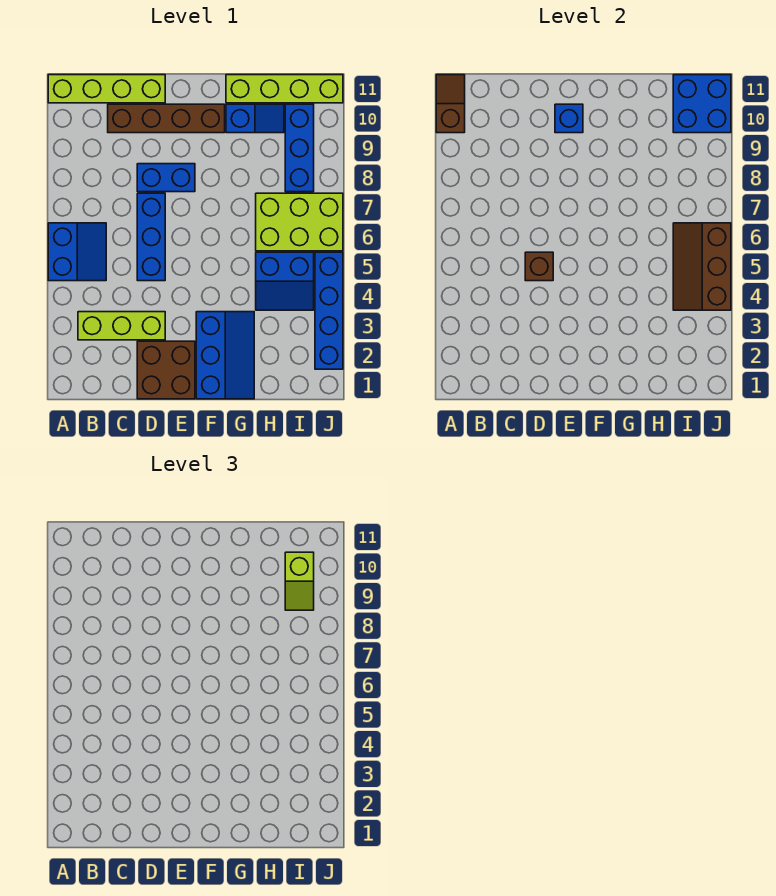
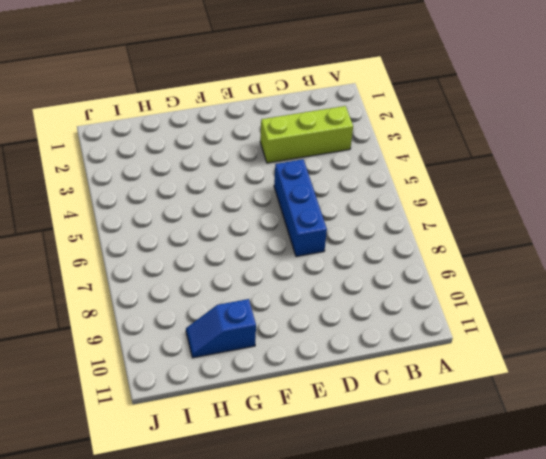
none -> blue 2x2 slope [48,223,106,281]
none -> lime 1x4 brick [48,75,165,103]
none -> brown 1x4 brick [108,104,225,133]

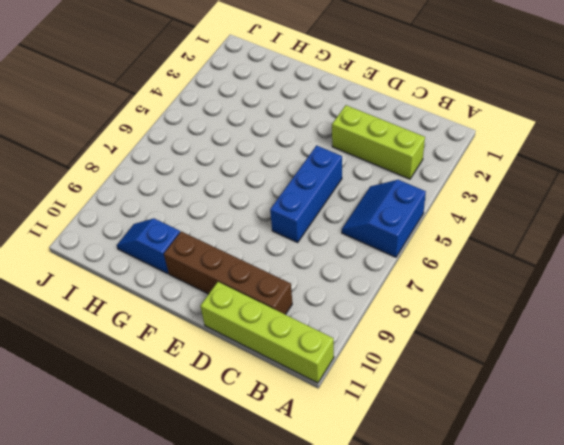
none -> brown 2x2 brick [137,341,195,399]
none -> blue 1x2 brick [137,164,195,192]
none -> blue 2x3 slope [196,312,254,399]

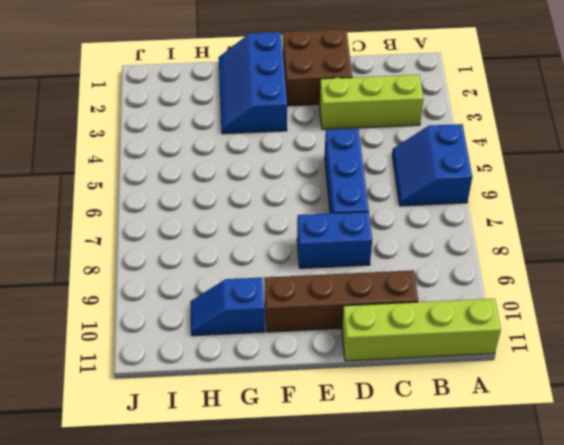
none -> lime 1x4 brick [226,75,343,103]
none -> blue 2x2 slope [256,252,314,310]
none -> lime 2x3 brick [256,193,343,251]

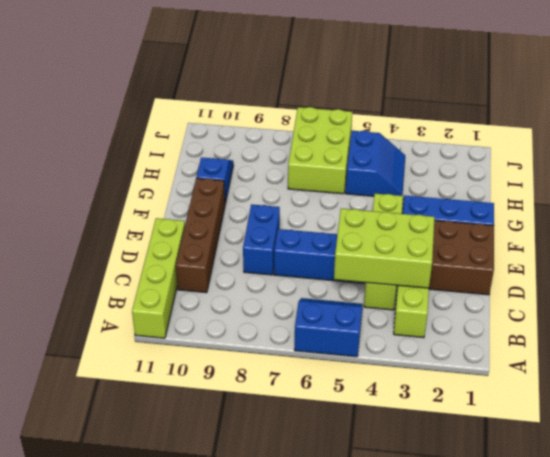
lime 2x3 brick [334,209,434,288] -> brown 1x1 brick [525,252,553,281]
lime 1x4 brick [364,194,403,310] -> lime 1x4 brick moved to [226,75,343,103]
none -> blue 1x3 brick [285,104,314,192]
none -> blue 1x4 brick [315,252,343,369]
none -> brown 1x2 slope [436,75,465,133]

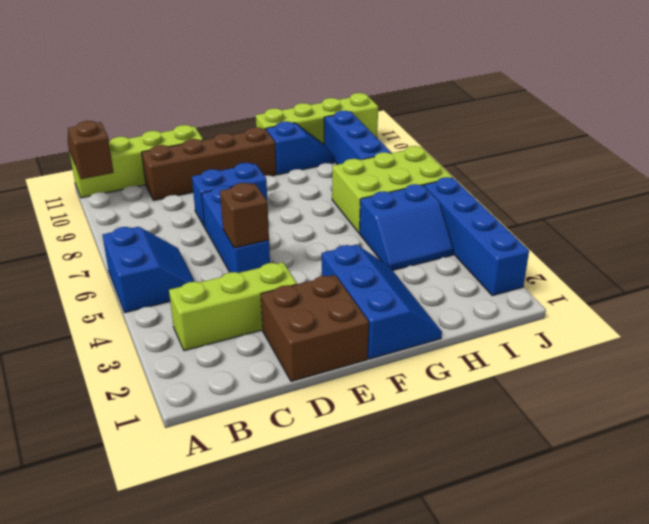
none -> blue 1x1 brick [555,104,583,133]
none -> brown 2x3 slope [673,223,731,310]
none -> blue 2x2 brick [673,75,731,133]

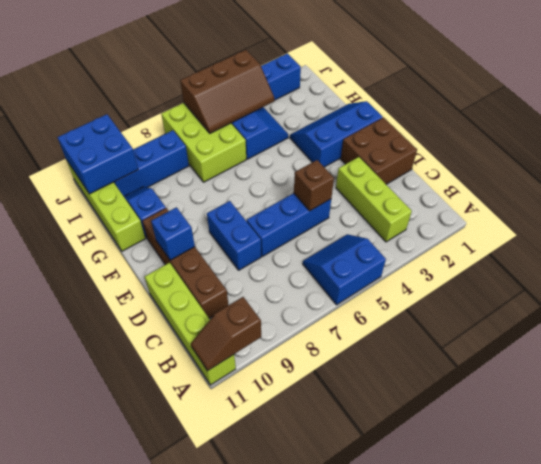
none -> lime 1x2 slope [285,552,314,610]

